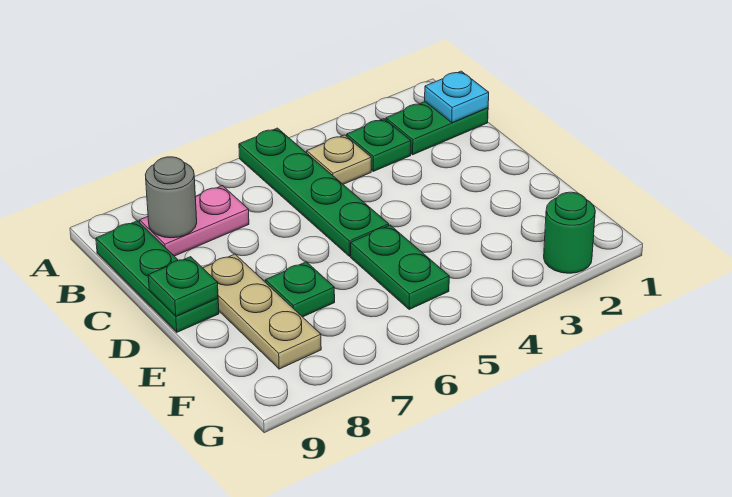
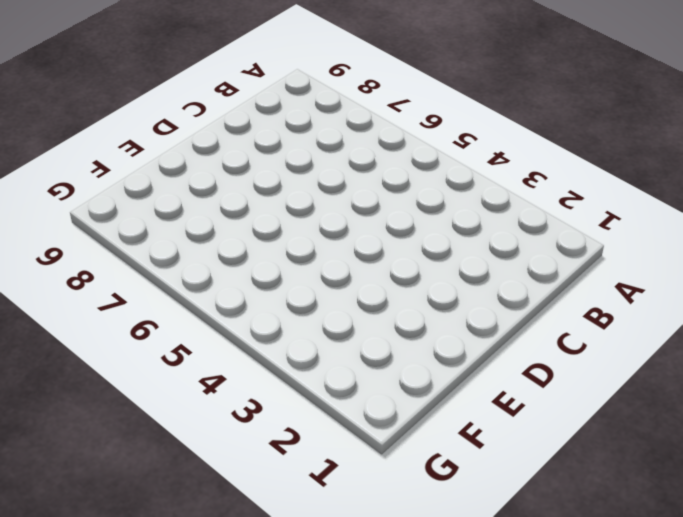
none -> green 1x4 plate [239,128,389,256]
none -> green 1x2 plate [386,102,488,155]
none -> green 1x1 plate [347,119,411,171]

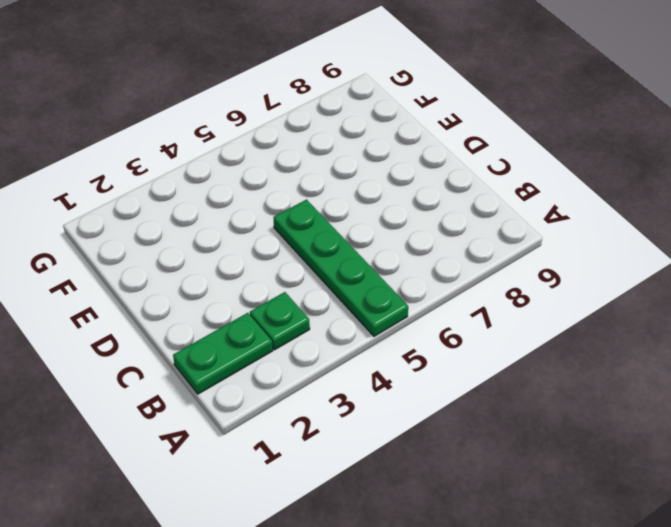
none -> tan 1x1 plate [307,135,371,184]
none -> pink 1x2 plate [140,186,249,256]
none -> green 1x3 plate [96,221,219,332]

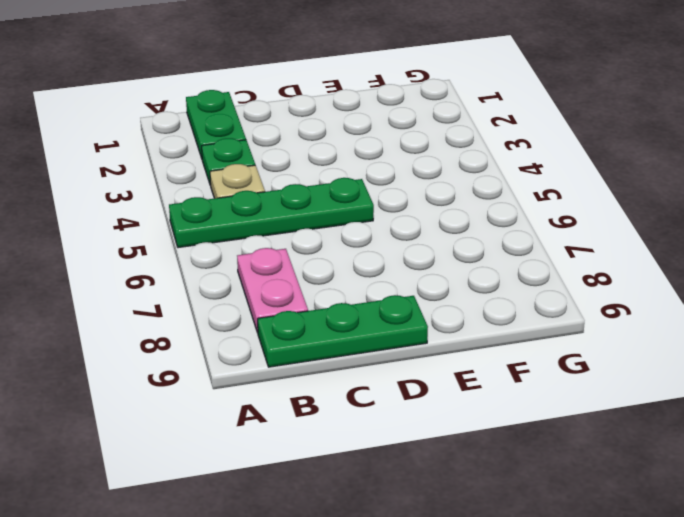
none -> tan 1x3 plate [203,254,321,369]
none -> green 1x2 plate [351,225,449,309]
none -> green 1x1 plate [266,262,335,317]

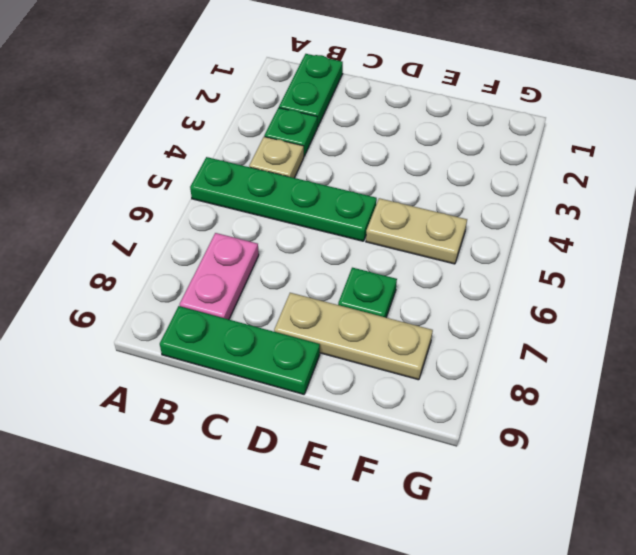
tan 1x2 plate [366,198,467,264] -> green 1x2 plate [351,225,449,309]
none -> green 1x1 round brick [544,192,595,273]
none -> cyan 1x1 plate [425,71,489,123]
none -> grey 1x1 round brick [145,157,197,238]

